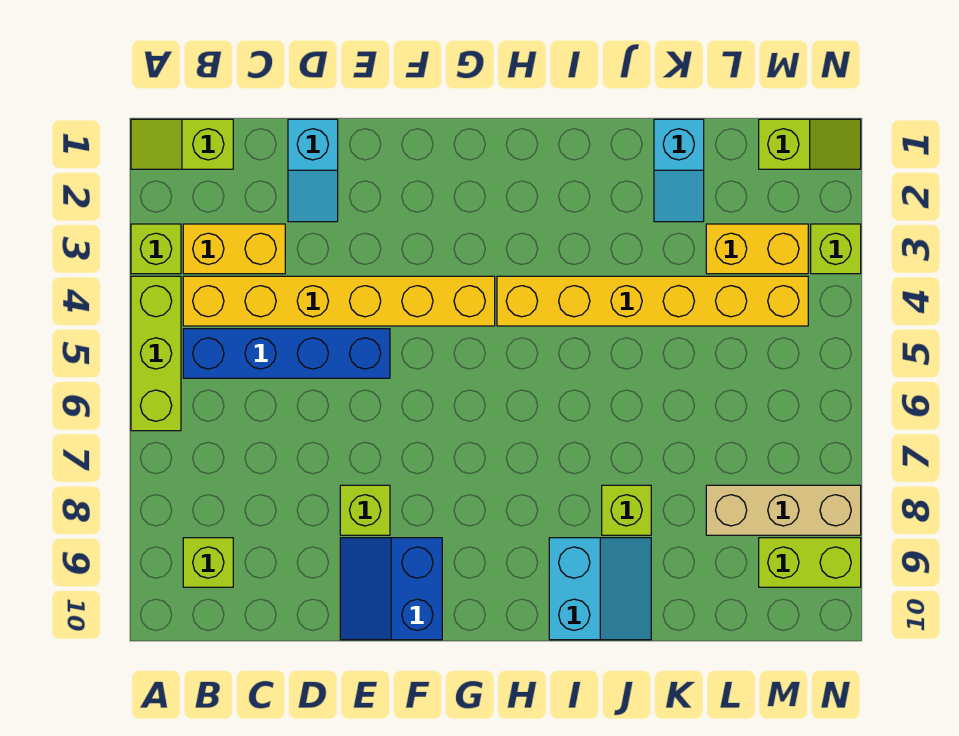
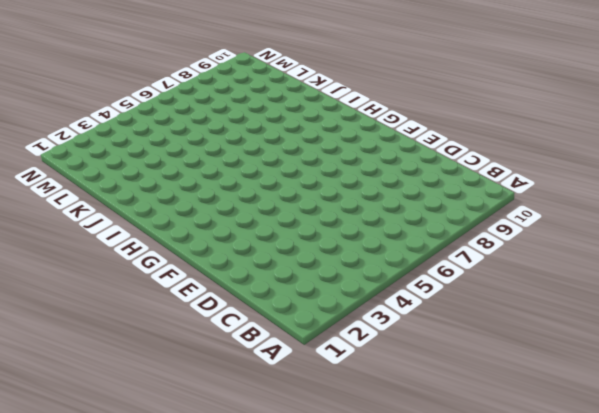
none -> lime 1x2 slope [131,119,233,169]
none -> lime 1x1 brick [131,224,181,274]
none -> lime 1x3 brick [131,276,181,431]

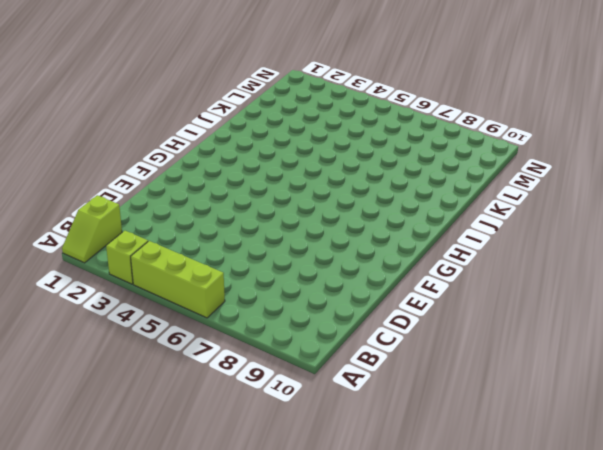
none -> yellow 1x2 brick [183,224,285,274]
none -> yellow 1x6 brick [183,276,495,326]
none -> blue 1x4 brick [183,329,390,378]

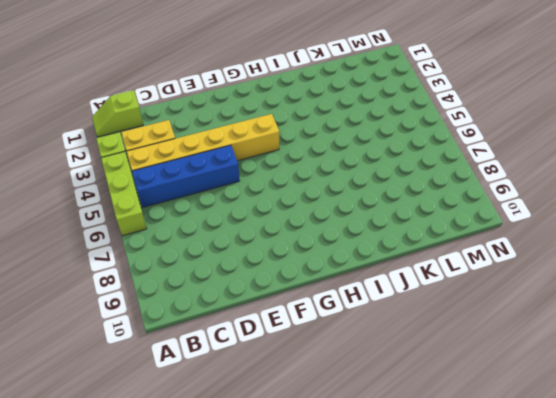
none -> lime 1x1 brick [183,538,233,587]
none -> cyan 1x2 slope [288,119,338,222]
none -> lime 1x1 brick [340,485,390,535]

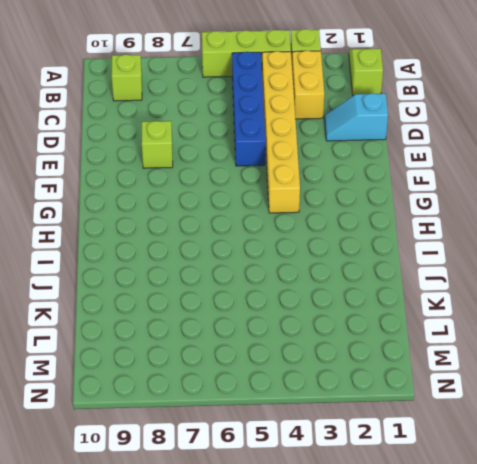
none -> blue 2x2 slope [340,538,442,640]
none -> yellow 1x6 brick [497,276,808,326]
none -> cyan 2x2 slope [549,538,651,640]

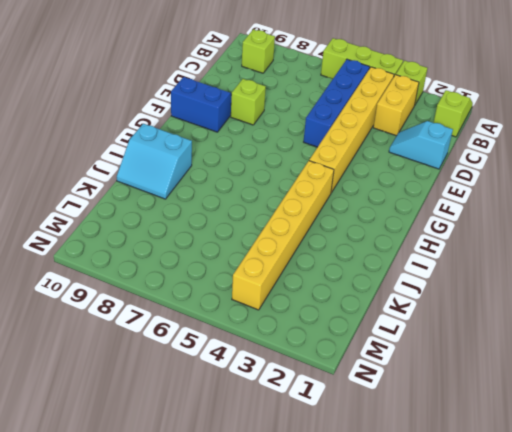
none -> lime 1x1 brick [602,485,651,535]
none -> cyan 1x2 slope [654,119,704,222]
none -> yellow 1x2 brick [706,224,808,274]

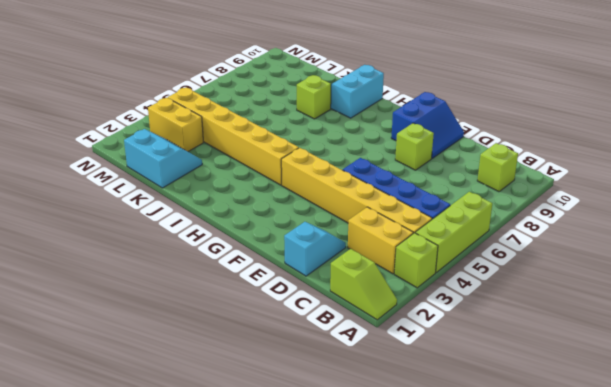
cyan 2x2 slope [124,129,202,188] -> cyan 1x2 slope [654,119,704,222]
none -> tan 1x3 brick [706,485,861,535]
none -> lime 1x2 slope [759,119,861,169]
none -> lime 1x2 brick [759,538,861,587]

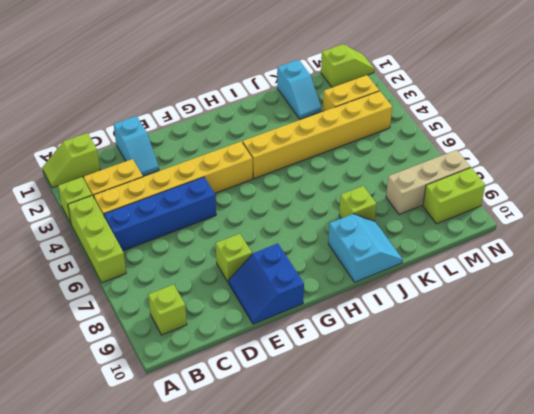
none -> lime 1x1 brick [811,224,861,274]

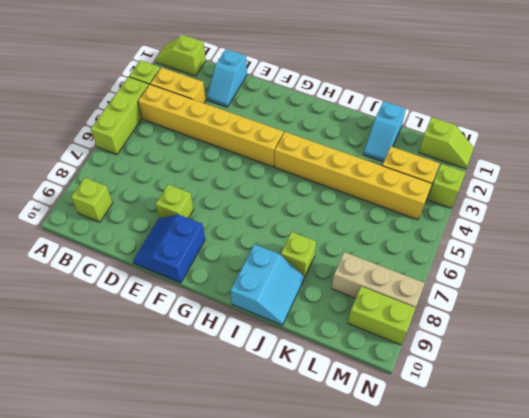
none -> blue 1x4 brick [183,329,390,378]

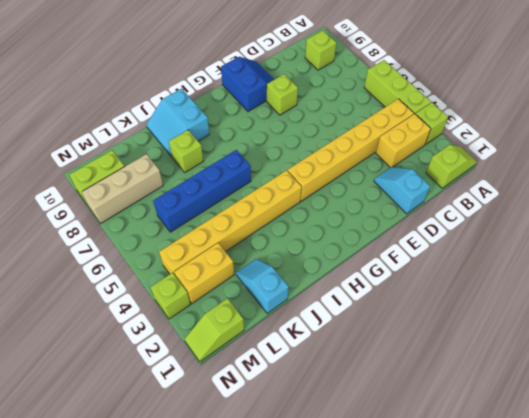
blue 1x4 brick [153,150,251,232] -> blue 1x4 brick moved to [183,329,390,378]

